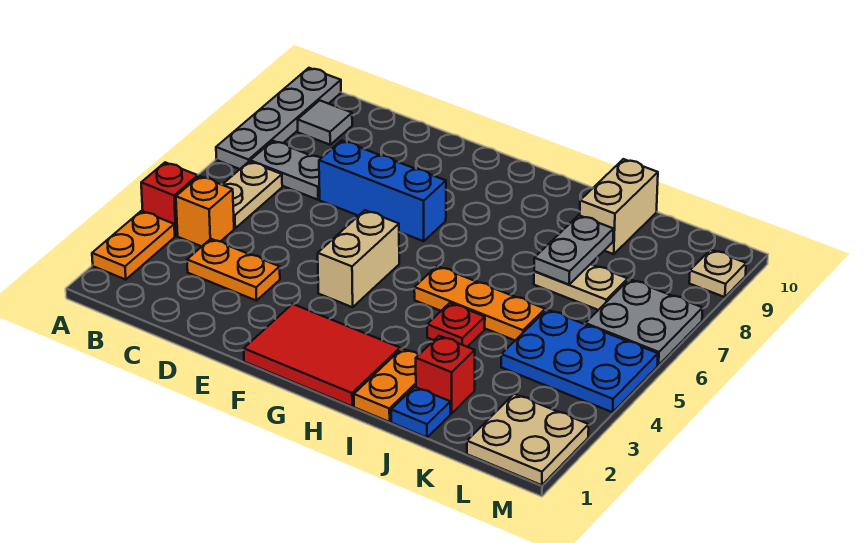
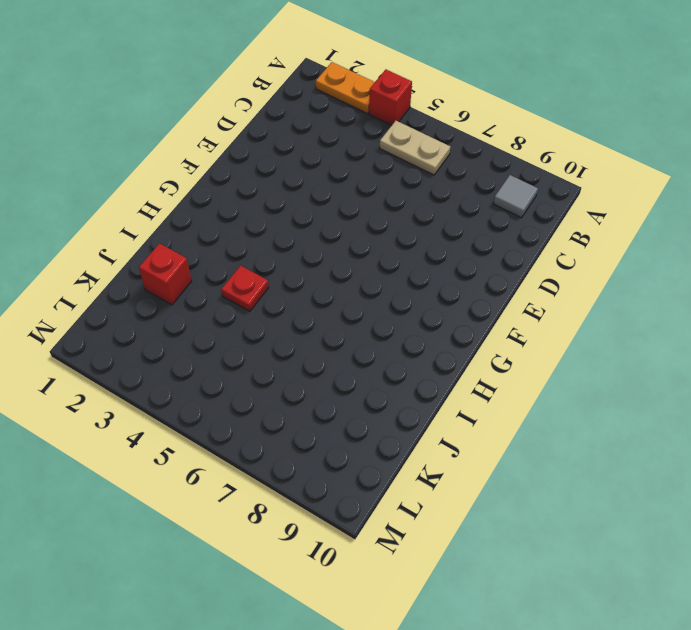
none -> grey 1x4 plate [216,68,341,169]
none -> orange 1x1 brick [176,176,234,246]
none -> grey 1x2 plate [250,141,321,200]

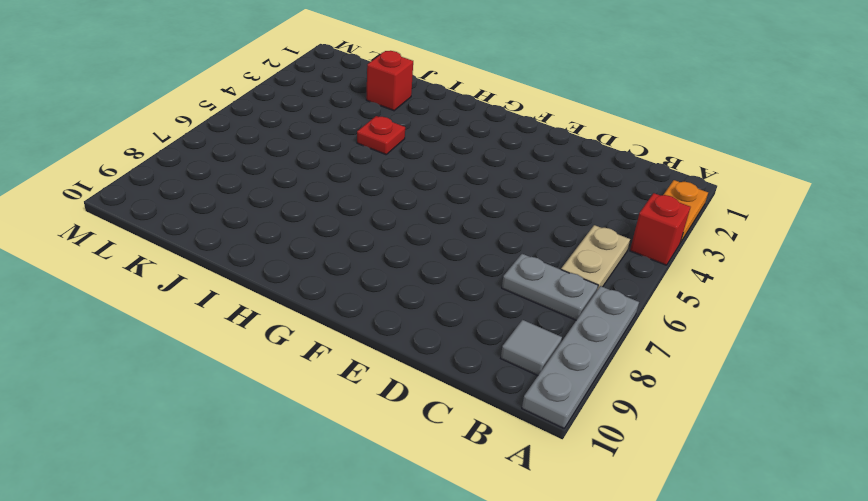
none -> orange 1x1 brick [176,176,234,246]
none -> orange 1x2 plate [187,239,280,301]
none -> blue 1x3 brick [319,140,446,241]

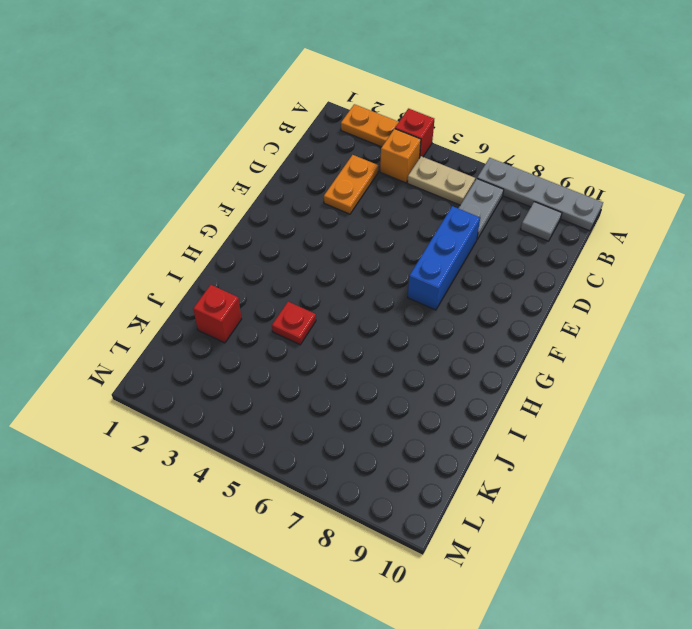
none -> red 2x3 tile [244,304,400,406]
none -> tan 1x2 brick [318,210,399,307]
none -> orange 1x3 plate [414,266,545,340]

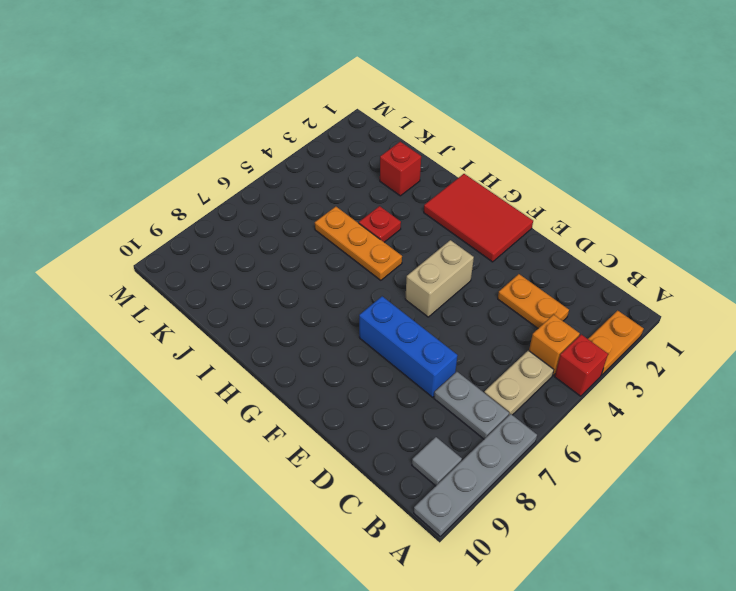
none -> orange 1x2 plate [354,348,419,422]
none -> blue 1x1 plate [391,387,450,437]
none -> tan 1x2 plate [534,264,628,310]

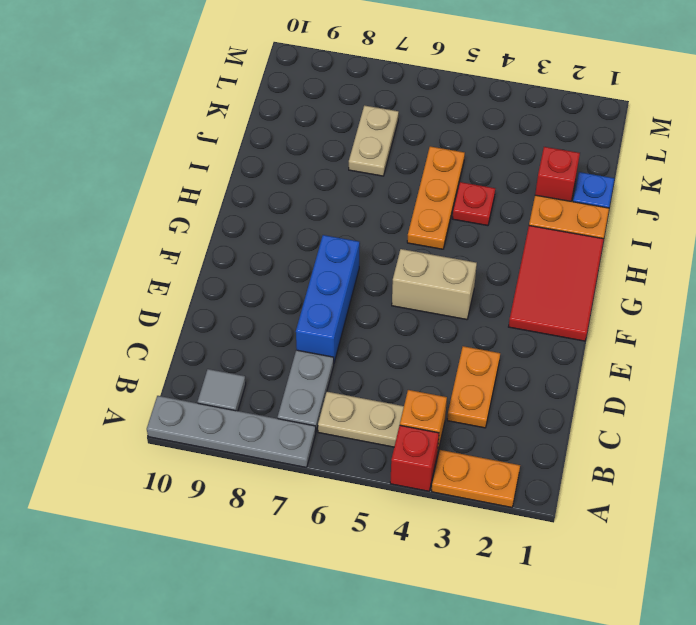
none -> tan 1x2 brick [580,159,658,254]
none -> blue 2x3 plate [501,309,658,412]
none -> tan 2x2 plate [467,394,589,485]

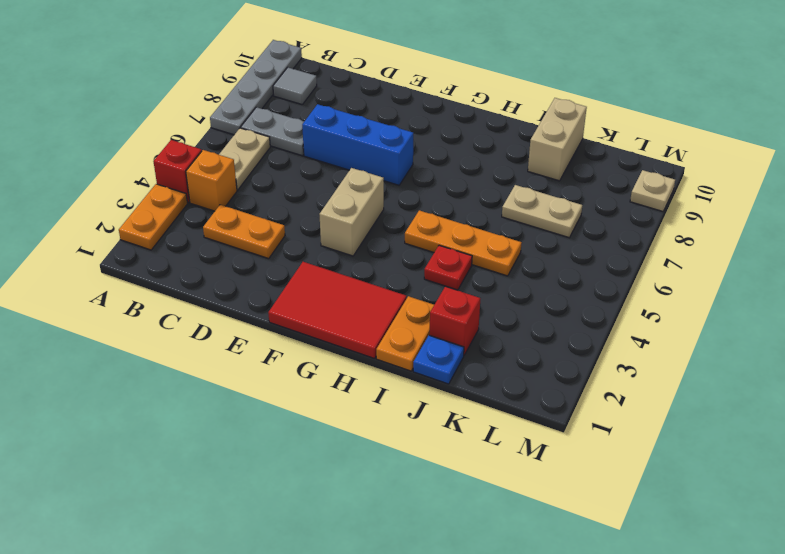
none -> blue 2x3 plate [501,309,658,412]
none -> tan 2x2 plate [467,394,589,485]
none -> grey 2x2 plate [585,279,703,365]

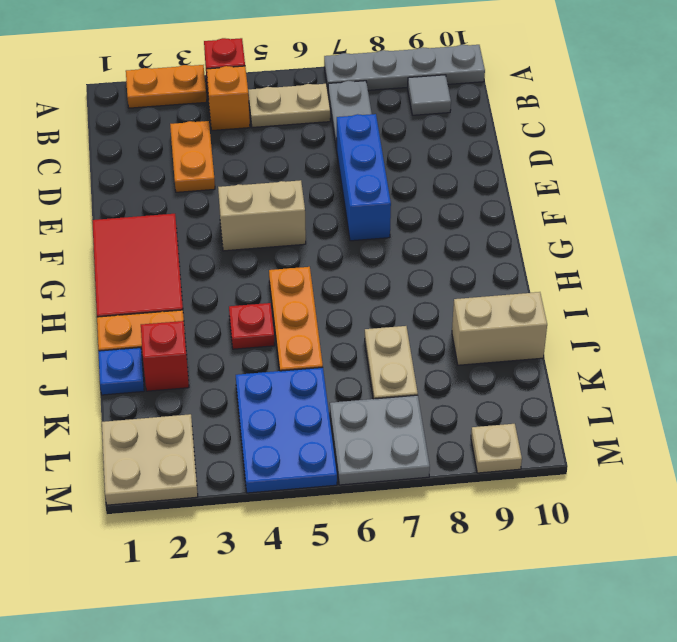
none -> grey 1x2 plate [534,215,614,284]

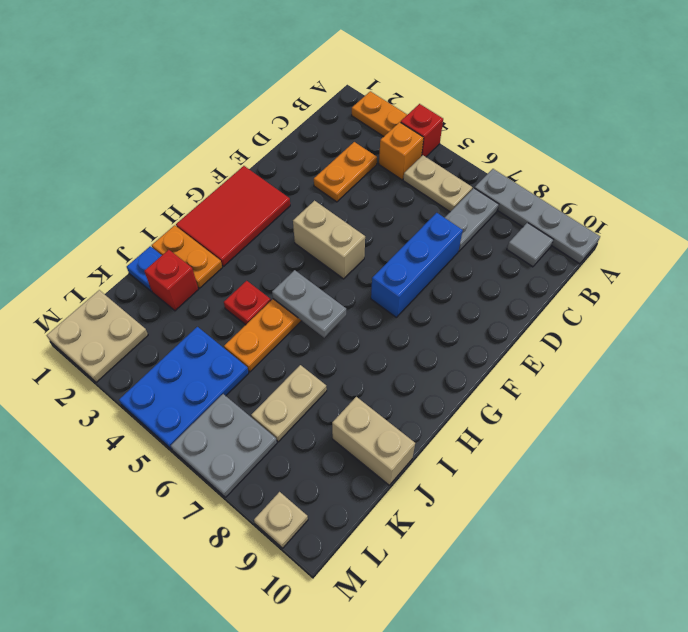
grey 1x2 plate [272,270,346,338] -> grey 1x2 plate moved to [534,215,614,284]

